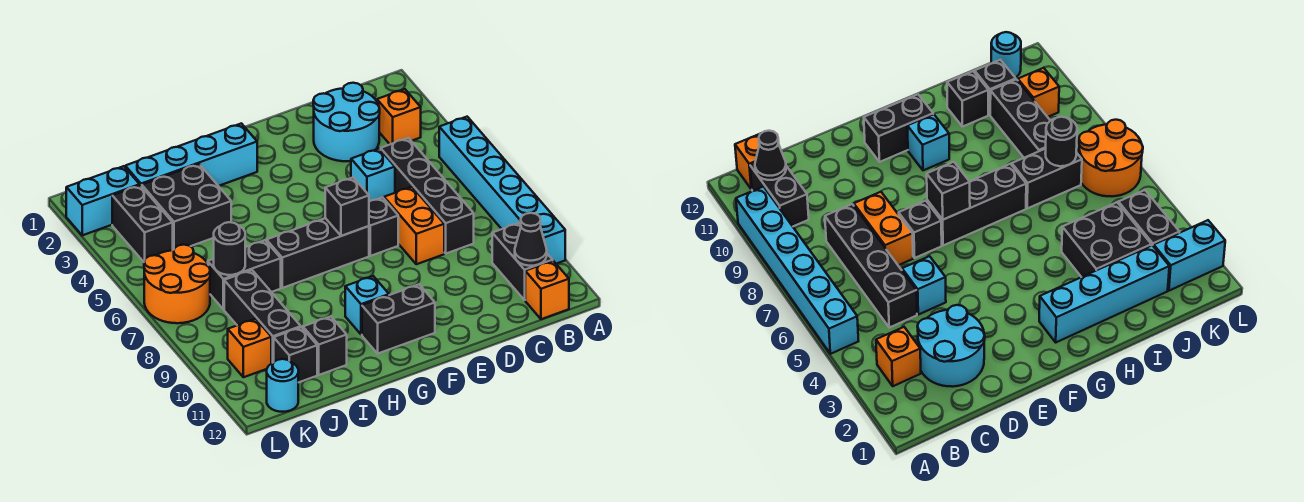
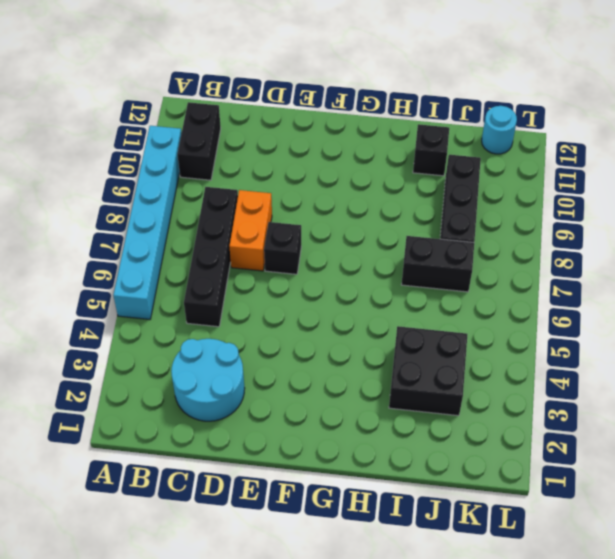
none -> orange 1x1 brick [377,89,421,144]
none -> orange 1x1 brick [525,261,569,319]
none -> cyan 1x1 brick [351,149,395,202]

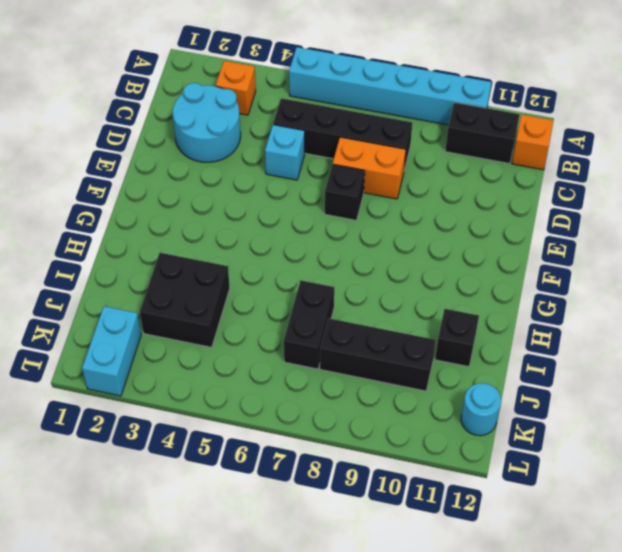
none -> black 1x3 brick [267,218,369,288]
none -> black 1x2 brick [362,285,435,353]
none -> cyan 1x4 brick [125,123,257,186]

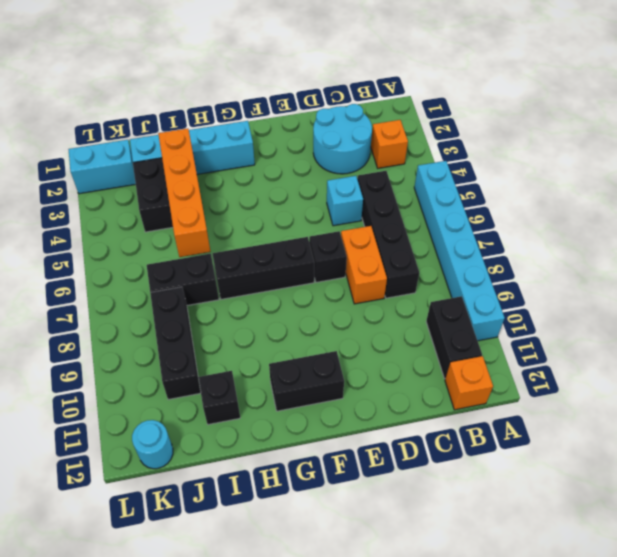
orange 1x4 brick [158,129,211,257] -> none
none -> cyan 1x1 brick [345,276,389,335]
none -> black 1x1 brick [274,327,317,383]
none -> black 1x2 brick [112,185,173,262]

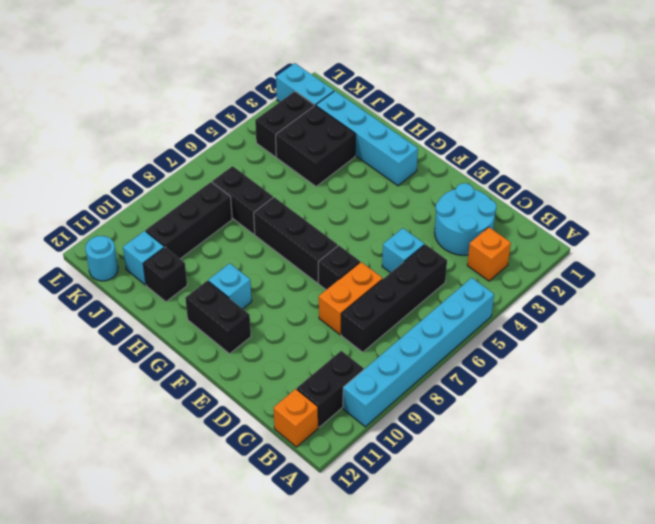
cyan 1x1 brick [123,231,164,285] -> black 1x1 brick [274,327,317,383]
none -> orange 2x2 round brick [144,245,210,323]
none -> orange 1x1 brick [228,319,271,377]
none -> black 1x1 cone [515,213,547,266]

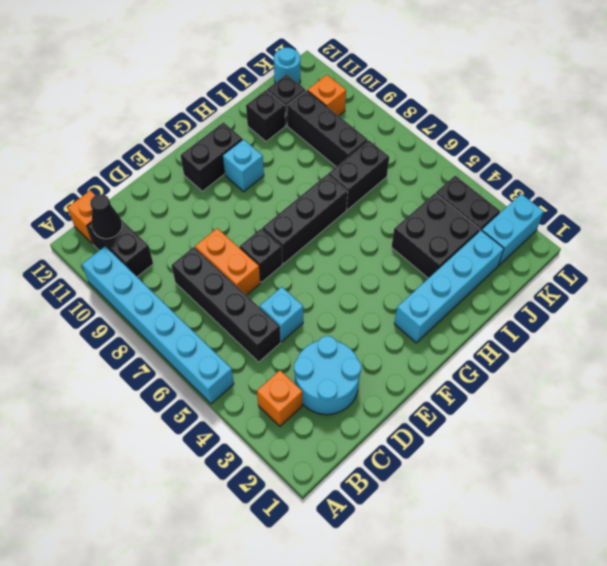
none -> orange 2x2 round brick [144,245,210,323]
none -> black 1x1 brick [325,177,369,236]
none -> black 1x1 round brick [214,222,245,275]

